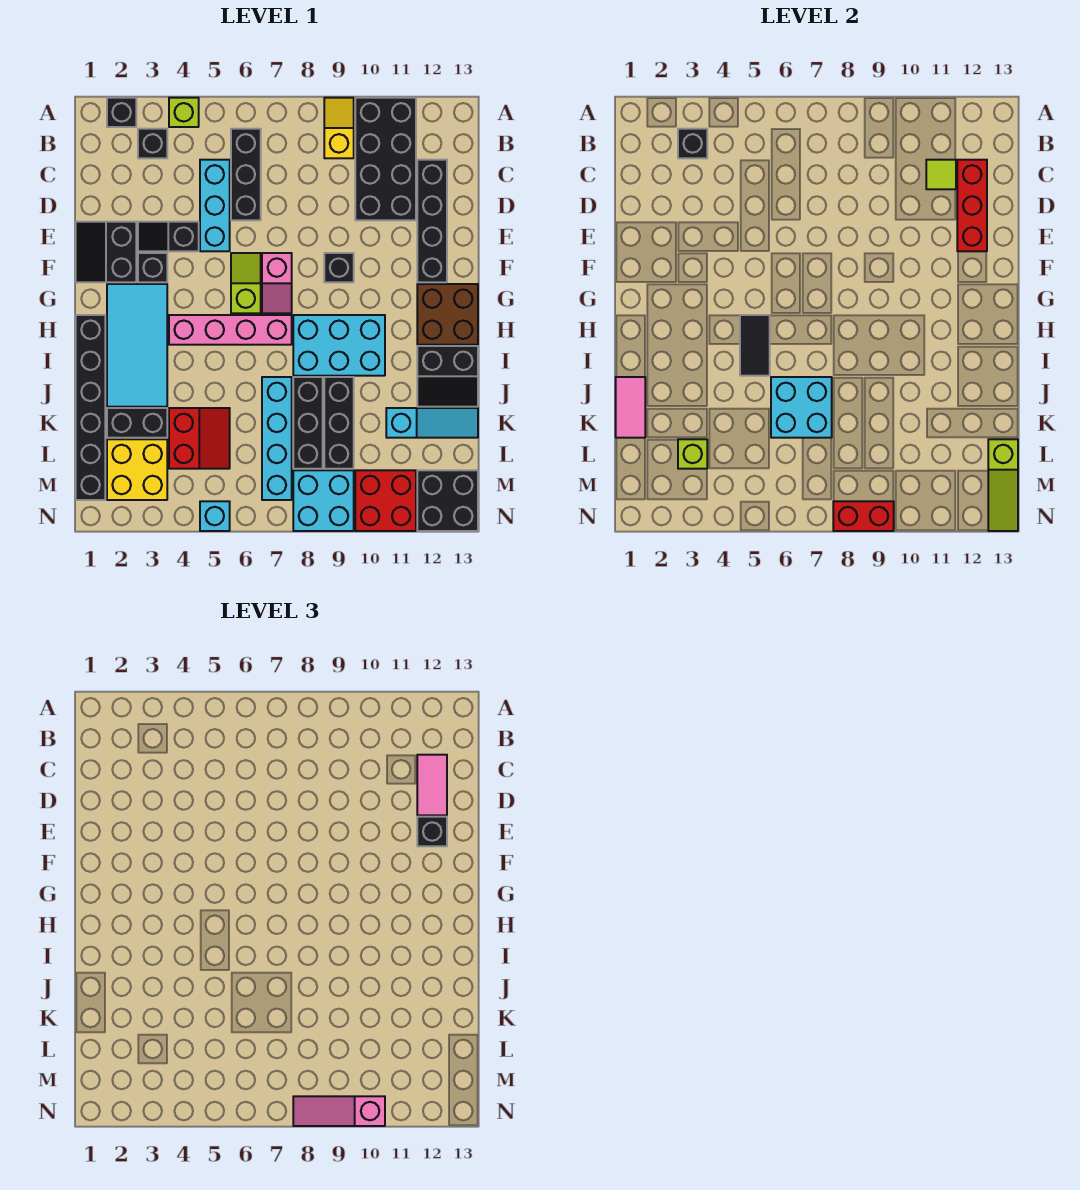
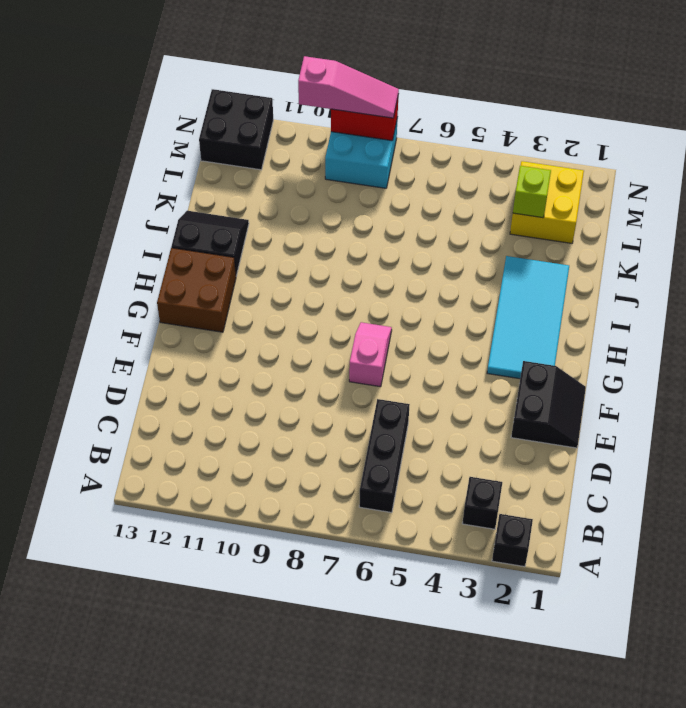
none -> lime 1x1 brick [169,98,199,127]
none -> yellow 1x2 slope [324,98,354,158]
none -> black 2x4 brick [355,98,416,220]
none -> cyan 1x3 brick [200,160,230,251]

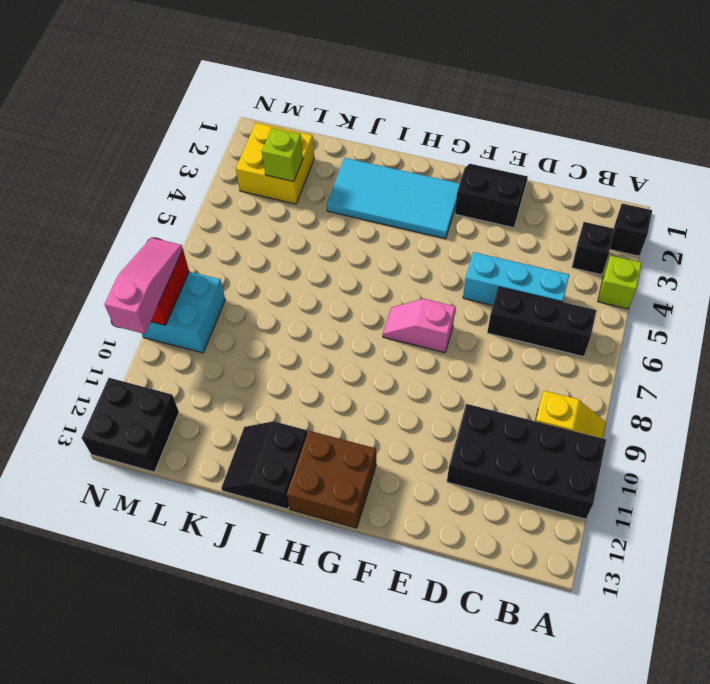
none -> black 1x4 brick [417,160,447,282]
none -> black 1x2 slope [138,222,199,251]
none -> black 1x1 brick [138,253,167,282]
none -> lime 1x2 slope [231,253,261,313]

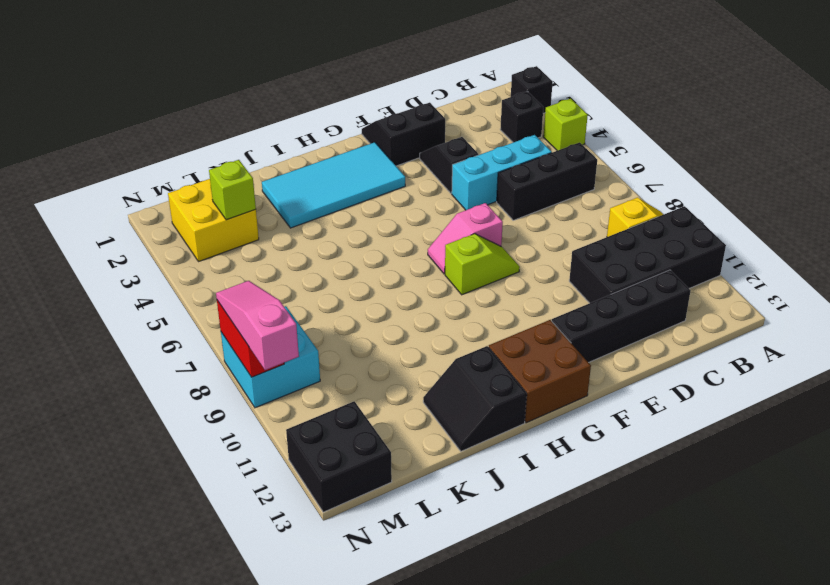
lime 1x2 slope [445,234,520,295] -> lime 1x2 slope moved to [231,253,261,313]
none -> black 1x1 brick [138,253,167,282]
none -> black 1x1 brick [324,253,354,282]
none -> black 1x6 brick [76,315,105,500]
none -> pink 1x4 brick [169,315,292,345]

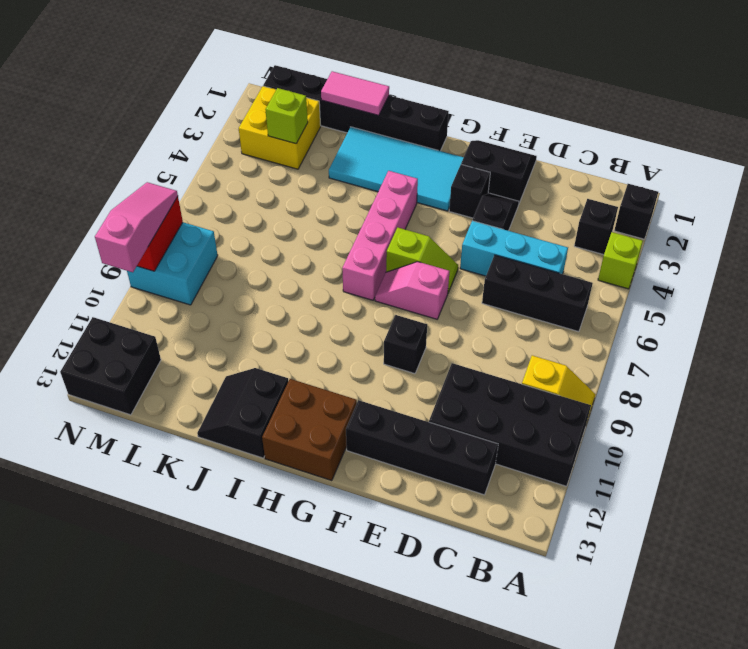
none -> cyan 2x3 brick [293,315,385,376]
none -> cyan 1x4 brick [262,377,292,500]
none -> black 1x3 brick [293,377,323,469]
none -> black 1x3 brick [324,377,354,469]

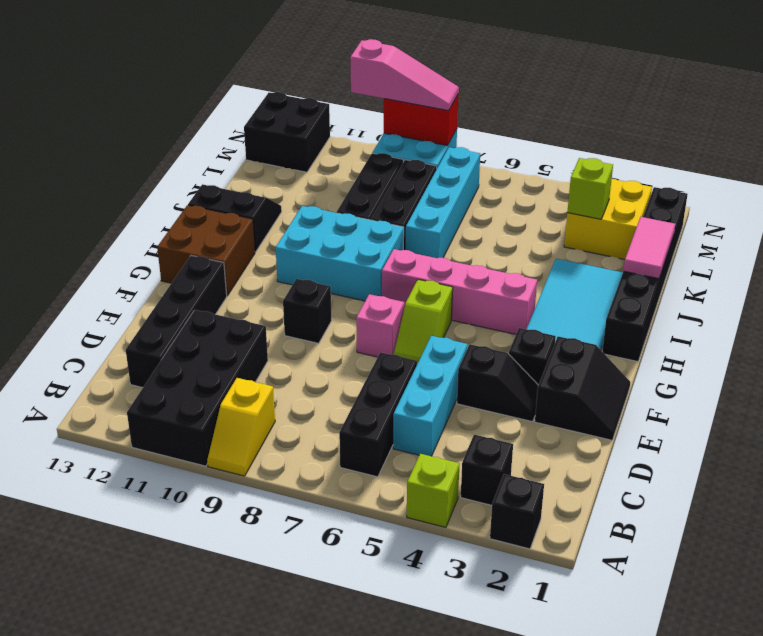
none -> black 1x2 brick [107,408,167,438]
none -> red 2x2 slope [169,408,230,469]
none -> cyan 1x3 slope [386,408,478,438]
none -> red 2x2 brick [355,470,416,531]

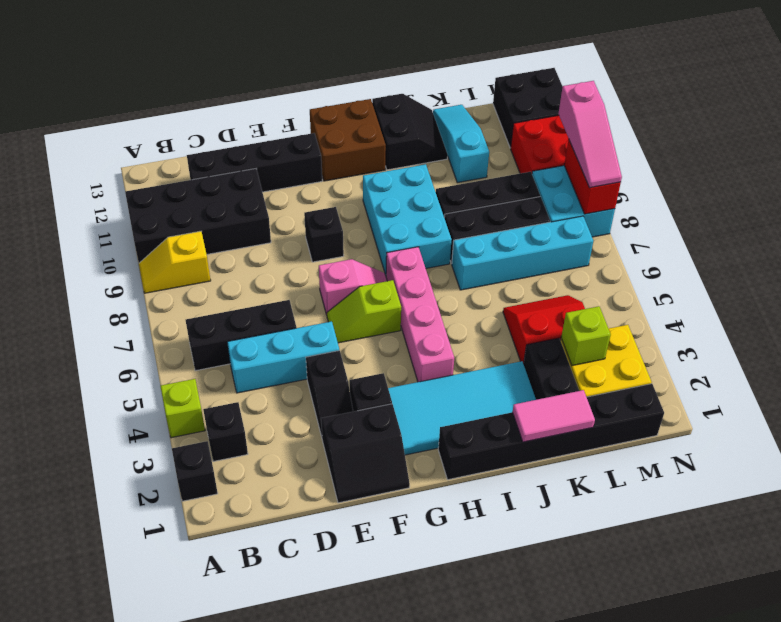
none -> cyan 1x1 brick [200,501,230,531]
none -> black 1x1 brick [678,129,707,158]
none -> lime 1x1 tile [926,160,956,189]
none -> red 1x3 brick [957,160,987,251]

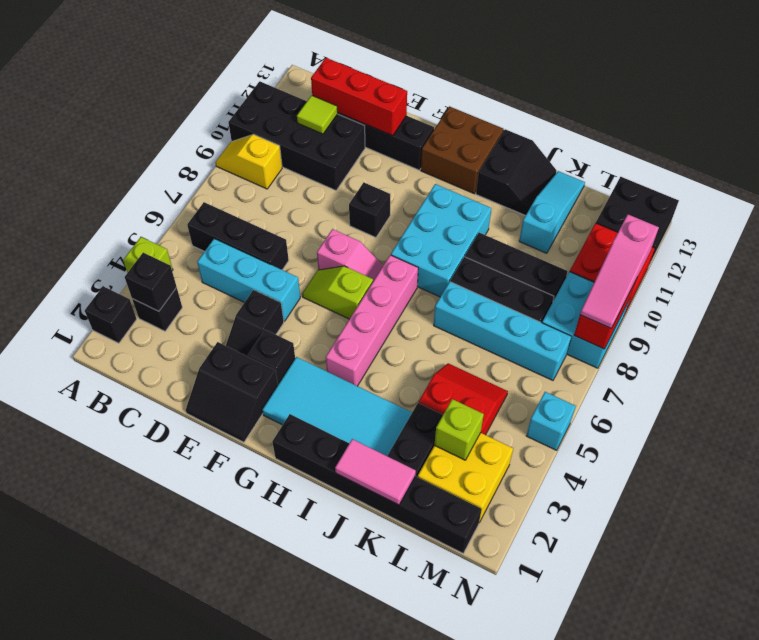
none -> black 1x2 tile [740,315,770,376]
none -> cyan 2x2 brick [771,377,832,438]
none -> lime 1x3 slope [988,439,1018,531]
none -> pink 1x2 tile [417,755,447,815]

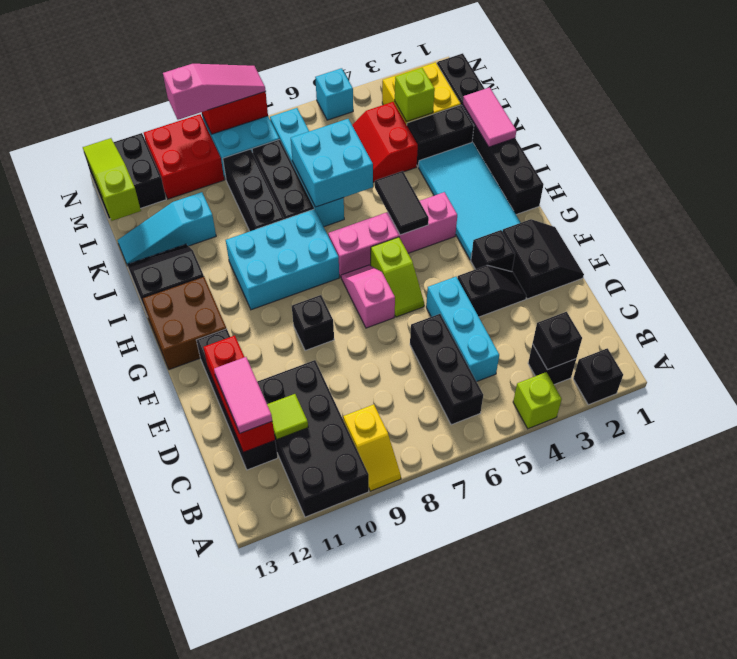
none -> black 1x1 brick [417,817,447,846]

